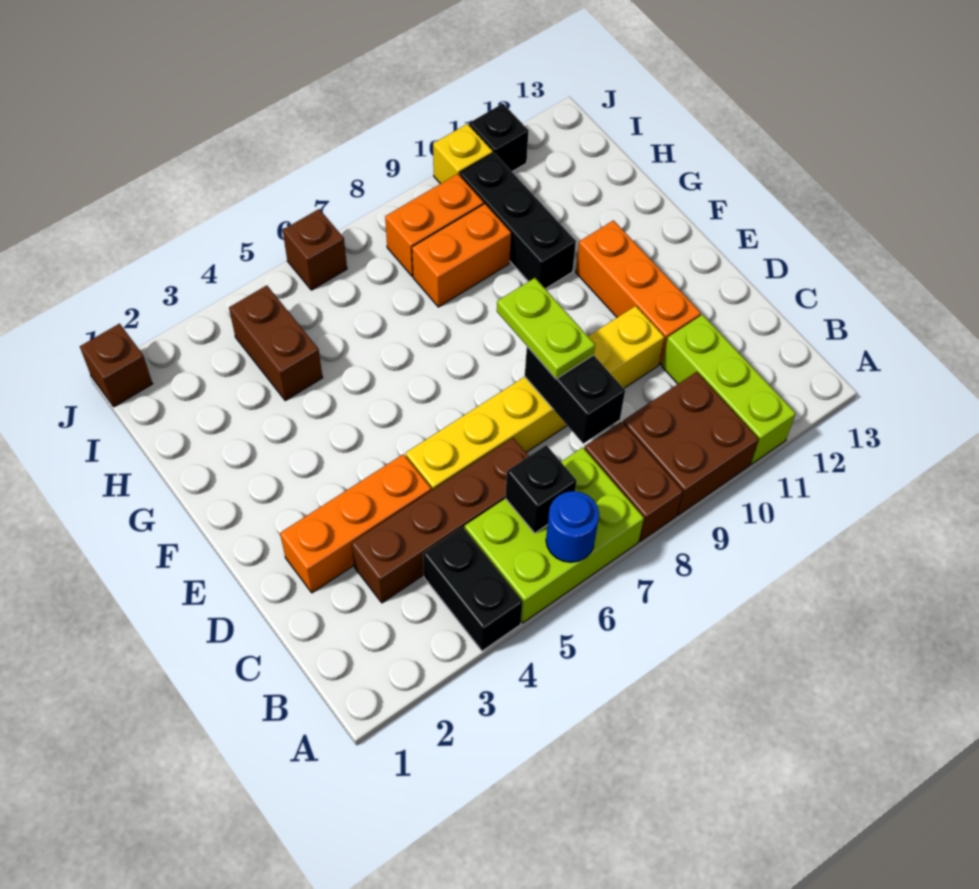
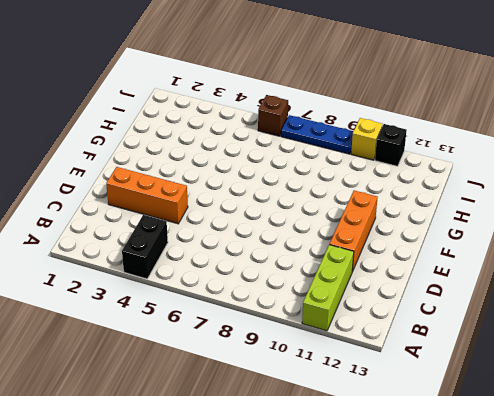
blue 1x3 plate [281,115,353,154] -> none
none -> lime 2x3 brick [465,447,644,623]
none -> brown 1x2 brick [584,422,683,542]
none -> brown 2x2 brick [623,372,759,515]

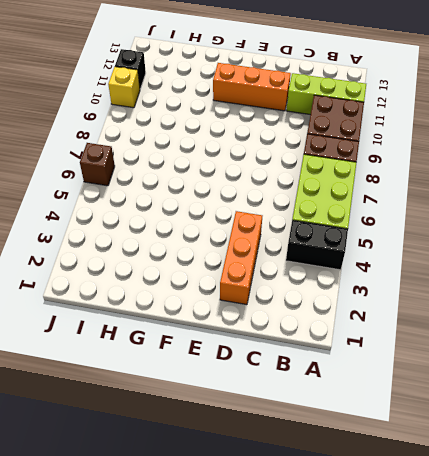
none -> brown 1x4 brick [351,438,529,603]
none -> yellow 1x6 brick [406,306,664,491]
none -> black 1x3 brick [460,153,576,289]

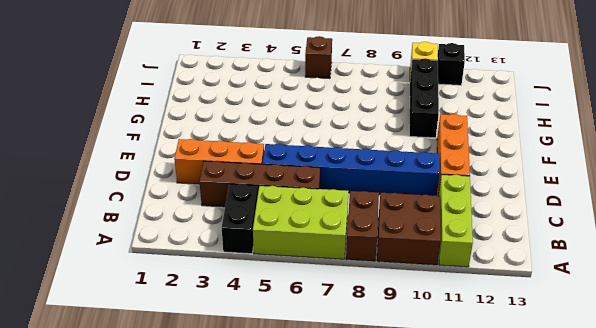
blue 1x6 brick [263,144,440,196] -> yellow 1x6 brick [406,306,664,491]
none -> brown 1x2 brick [229,285,323,401]
none -> orange 1x2 brick [412,204,511,307]
none -> orange 1x2 brick [385,174,484,276]

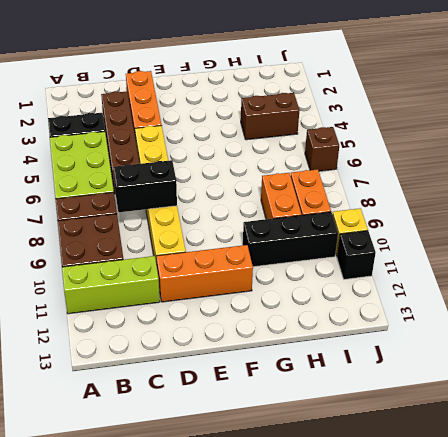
none -> brown 1x1 brick [80,324,152,407]
none -> blue 1x1 round brick [546,491,599,562]
none -> black 1x1 brick [505,445,577,533]

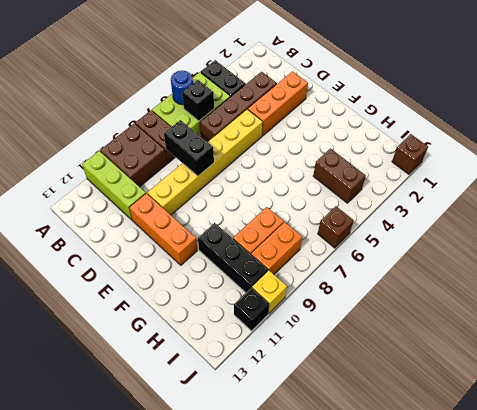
none -> lime 1x2 plate [497,278,595,379]

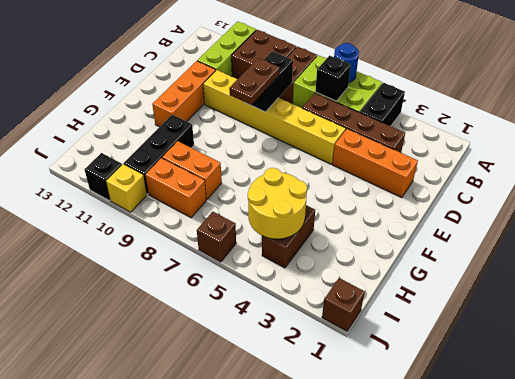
brown 1x2 plate [229,58,280,105] -> lime 1x2 plate [497,278,595,379]
yellow 2x2 round brick [248,168,307,239] -> none

